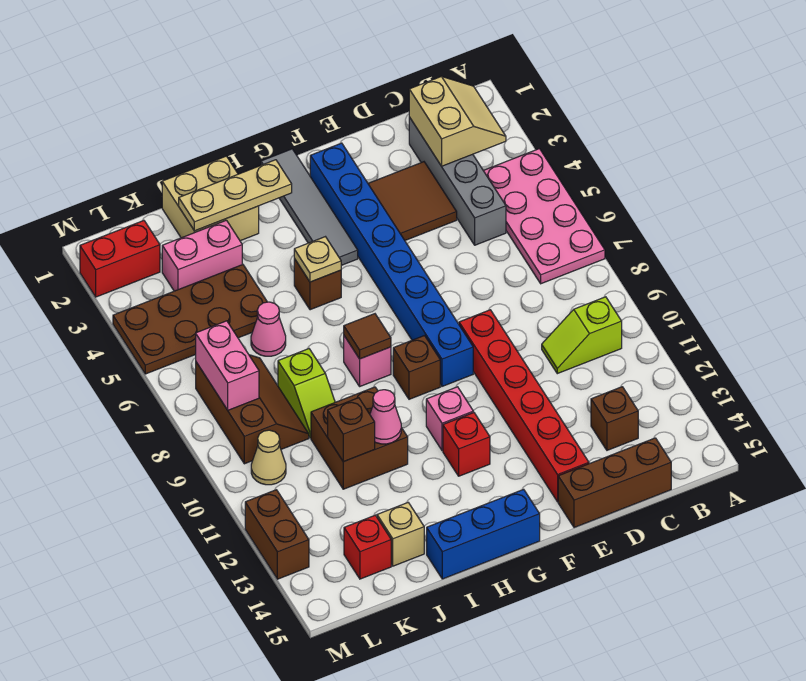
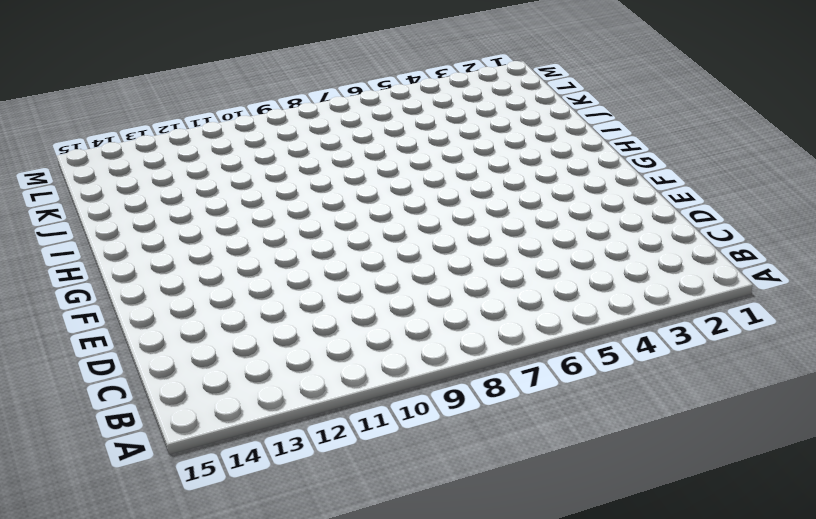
none -> pink 2x4 plate [483,149,605,284]
none -> lime 1x2 slope [542,297,622,374]
none -> grey 1x4 brick [409,117,506,245]
none -> brown 1x1 brick [591,387,638,450]

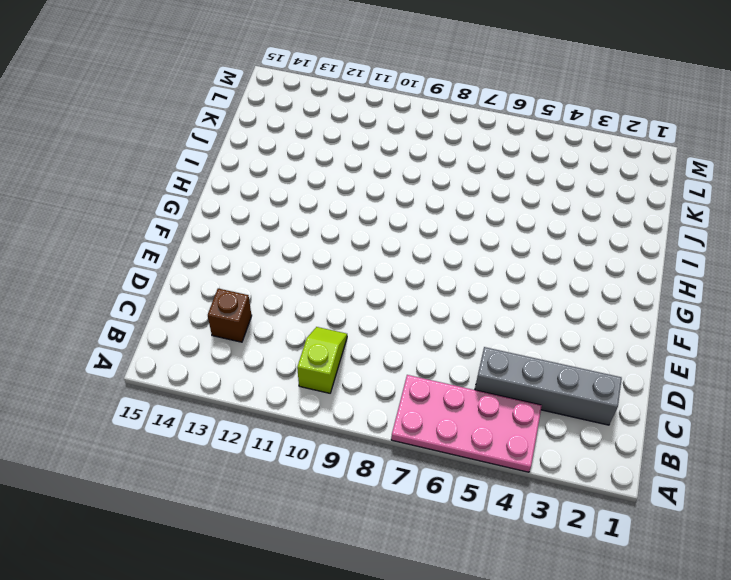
none -> brown 1x3 brick [558,438,671,528]
none -> brown 2x2 tile [368,162,457,240]
none -> red 1x6 brick [459,310,589,502]
none -> blue 1x8 brick [310,143,473,386]

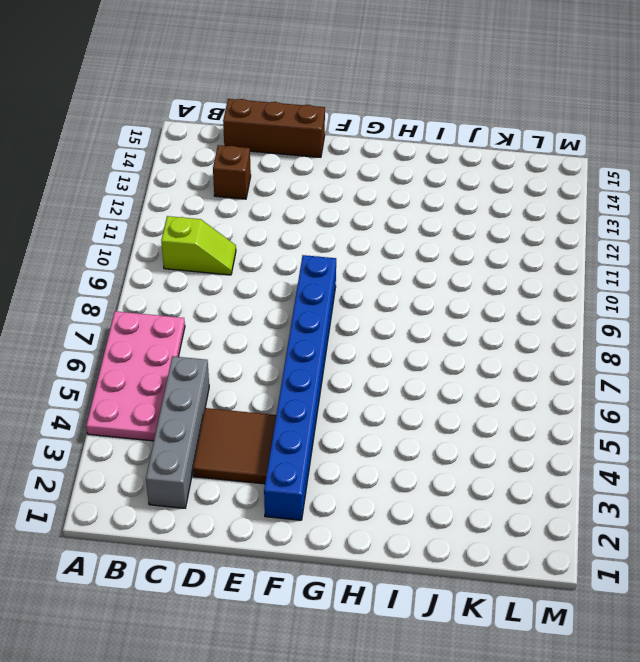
none -> red 1x6 brick [459,310,589,502]
none -> grey 1x4 tile [261,149,358,265]
none -> brown 1x1 brick [393,336,440,399]
none -> pink 1x1 brick [426,387,473,451]

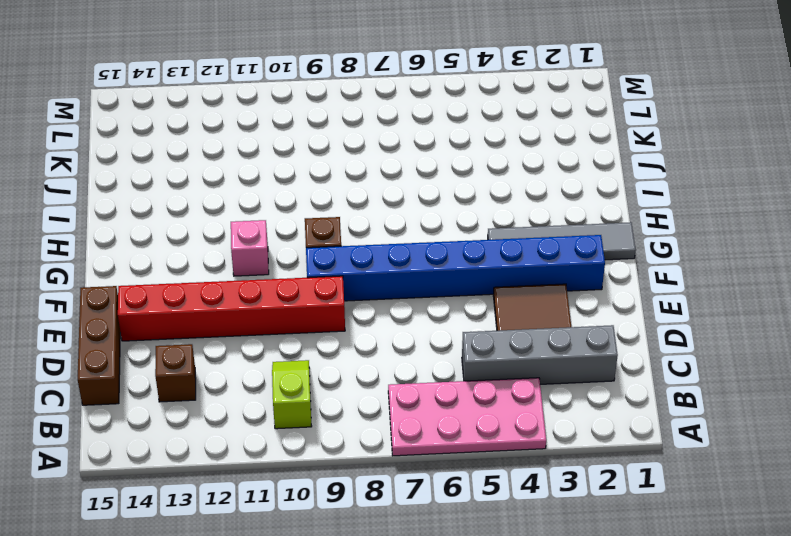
none -> red 1x1 brick [443,413,490,476]
none -> blue 1x3 brick [427,489,540,579]
none -> brown 1x1 brick [294,259,341,310]
none -> pink 1x1 brick [344,336,391,386]

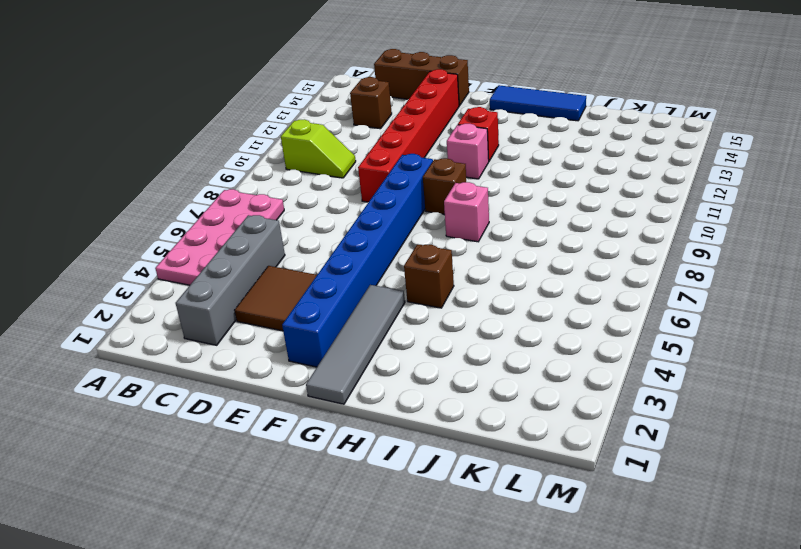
blue 1x3 tile [490,85,586,121] -> blue 1x3 brick [427,489,540,579]
none -> tan 2x2 brick [162,156,259,241]
none -> brown 2x2 brick [311,387,408,489]
none -> pink 1x2 brick [162,220,242,291]
none -> brown 2x4 plate [113,264,267,374]

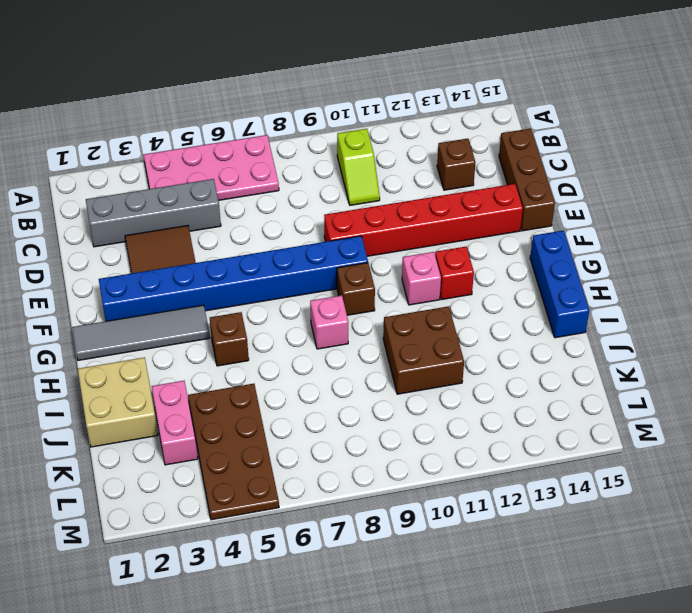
none -> pink 1x1 cone [251,302,286,356]
none -> lime 1x2 slope [278,349,335,438]
none -> tan 1x1 brick [377,503,424,566]
none -> brown 2x3 slope [196,355,309,464]

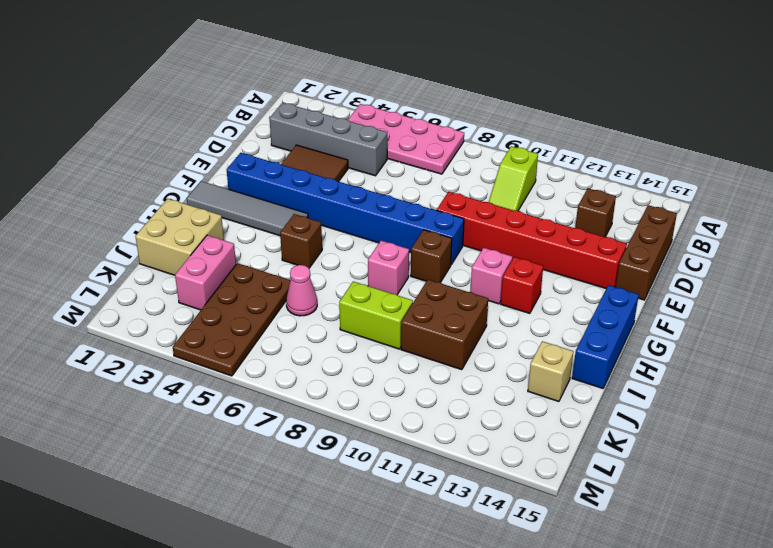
lime 1x2 brick [339,281,413,349] -> lime 1x2 slope [278,349,335,438]
none -> brown 2x3 slope [196,355,309,464]
none -> red 1x1 brick [344,515,391,579]
none -> red 1x2 brick [80,221,160,297]
none -> tan 1x1 cone [251,430,286,485]

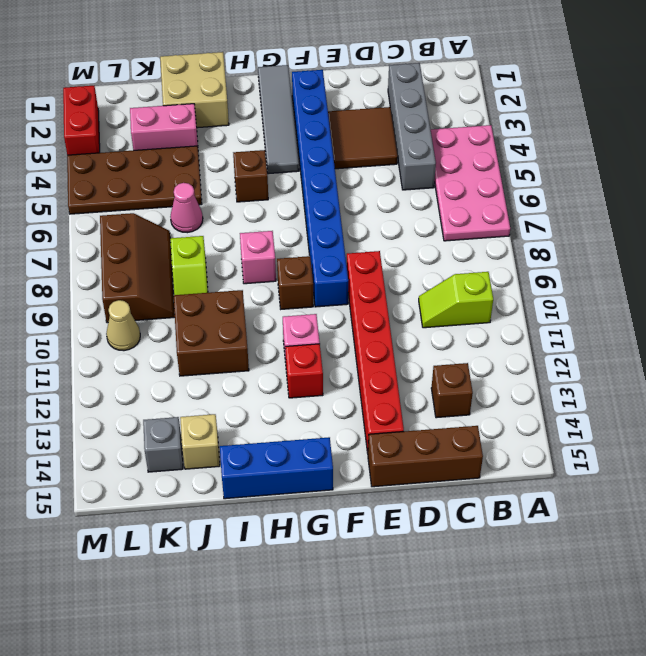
grey 1x1 brick [143,417,183,472] -> red 1x1 brick [344,515,391,579]
red 1x2 brick [63,86,100,155] -> red 1x2 brick turned to [80,221,160,297]
none -> brown 1x2 brick [245,490,309,579]
none -> tan 2x2 slope [409,76,506,166]
none -> tan 1x3 plate [179,160,292,231]
none -> tan 1x1 plate [294,237,341,282]

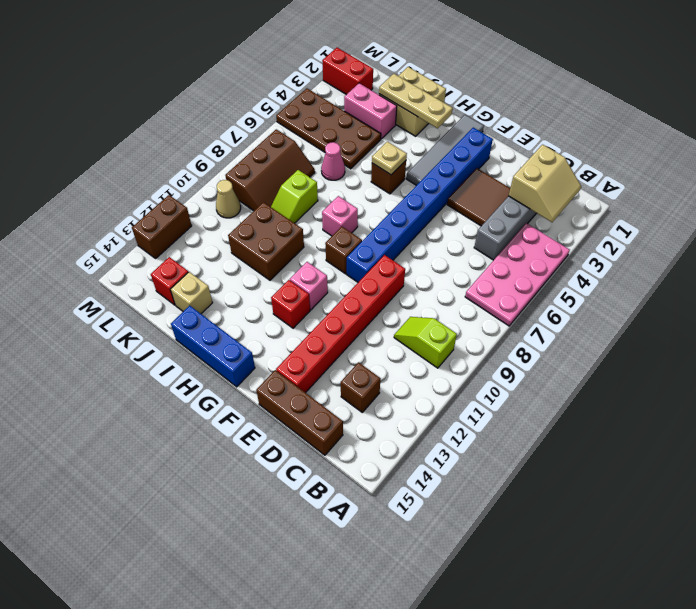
none -> brown 1x1 tile [344,314,391,359]
none -> pink 1x1 cone [370,390,401,444]
none -> brown 1x1 brick [328,398,375,462]
none -> pink 1x2 brick [196,321,259,410]

